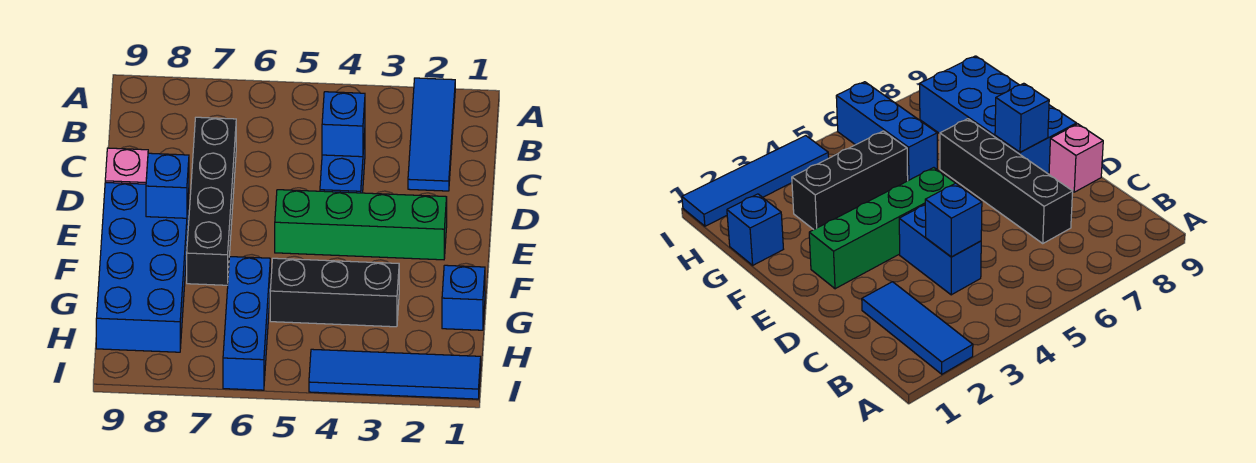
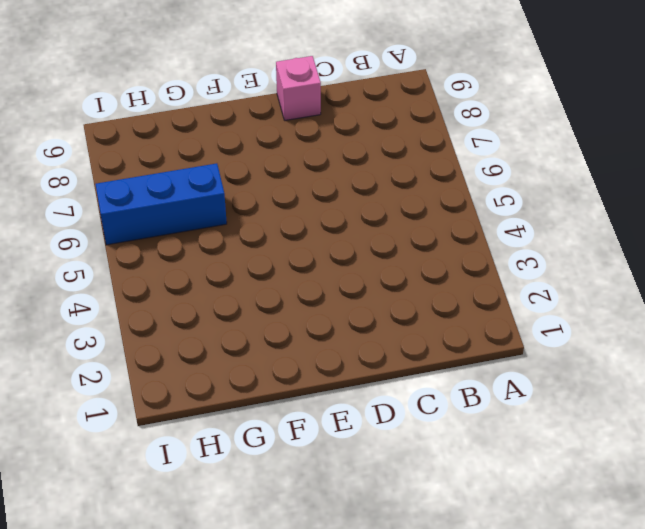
none -> blue 1x3 tile [408,78,455,191]
none -> blue 1x2 brick [320,133,365,193]
none -> black 1x4 brick [187,117,236,285]

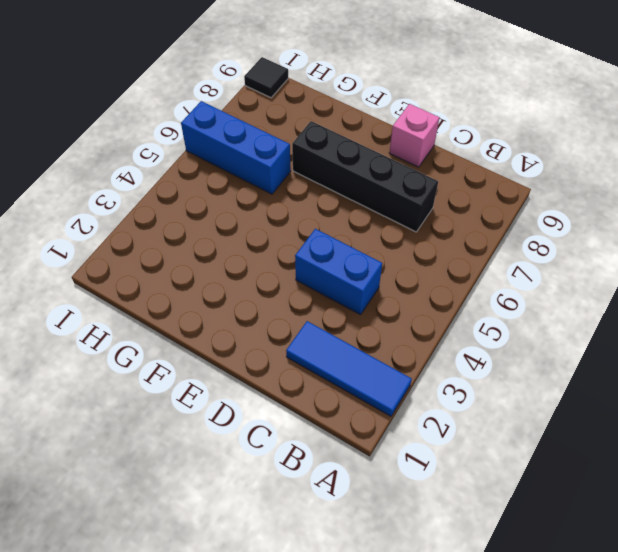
black 1x1 tile [244,57,288,98] -> none
none -> green 1x4 brick [275,190,447,260]
none -> blue 2x4 brick [96,182,189,352]
none -> blue 1x1 brick [442,265,485,330]

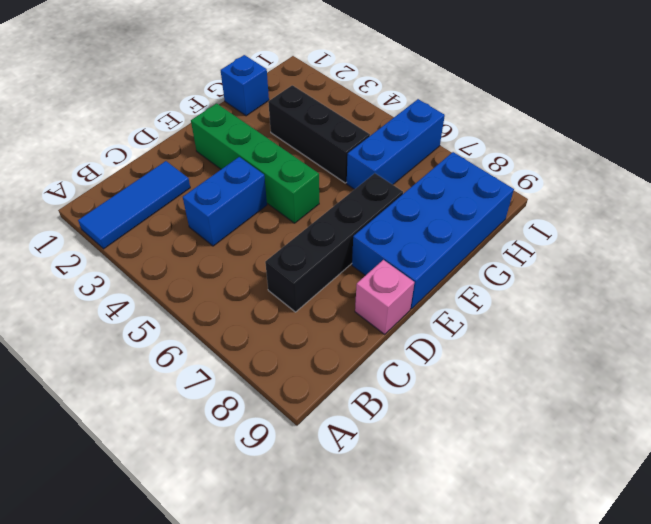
none -> blue 1x4 tile [309,349,481,399]
none -> blue 1x1 brick [322,92,365,157]
none -> blue 1x1 brick [146,153,189,218]

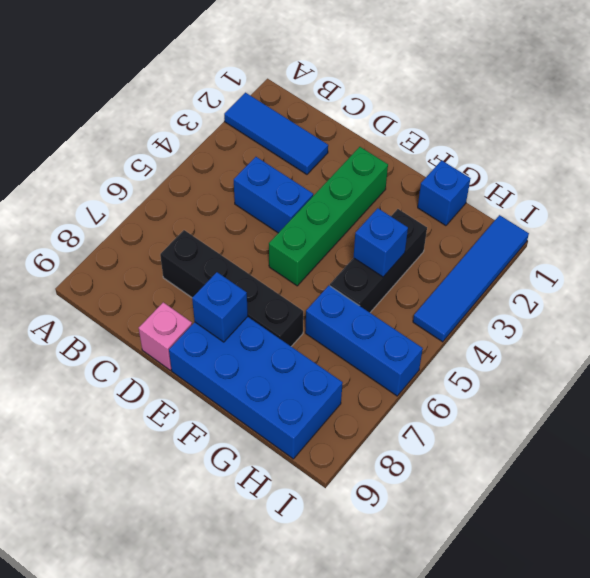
blue 1x1 brick [353,208,408,277] -> blue 1x1 brick moved to [322,92,365,157]

